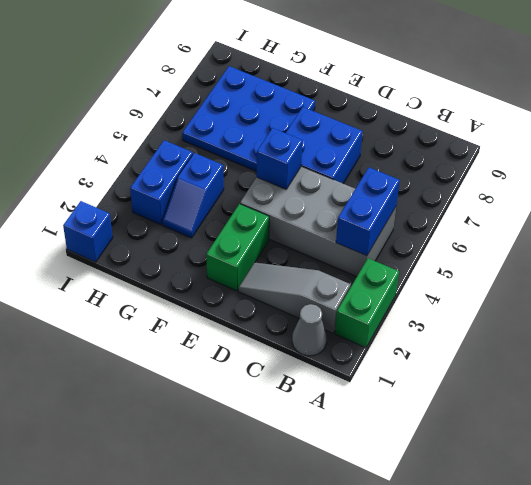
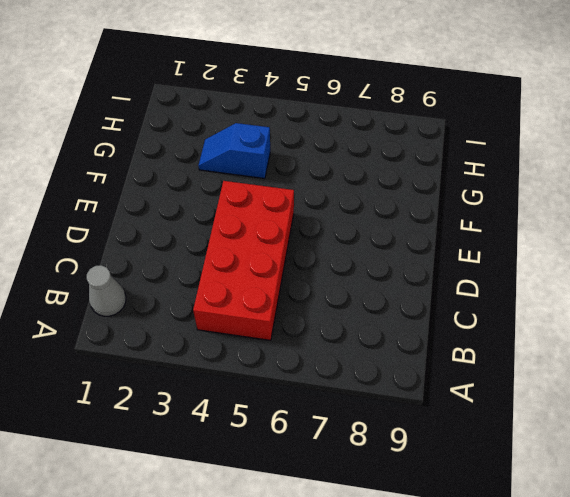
red 2x4 brick [193,181,294,340] -> grey 2x4 brick [240,166,396,277]
none -> green 1x2 brick [335,258,399,348]
none -> grey 1x3 slope [238,263,350,333]
none -> blue 2x2 brick [286,107,363,183]

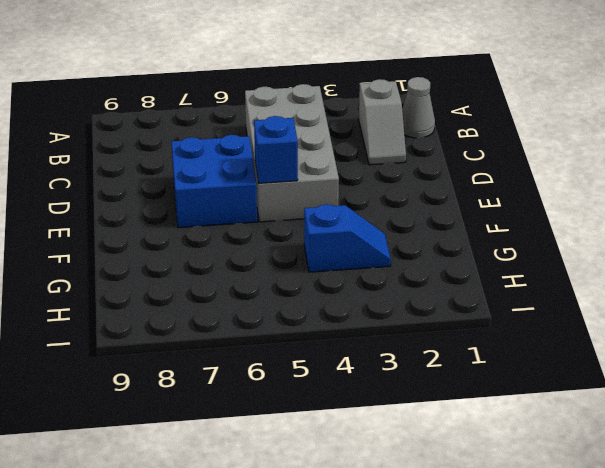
grey 1x2 slope [359,79,406,165] -> grey 1x3 slope [238,263,350,333]
none -> green 1x2 brick [335,258,399,348]
none -> green 1x2 brick [206,204,269,291]
none -> blue 3x3 plate [182,66,315,172]

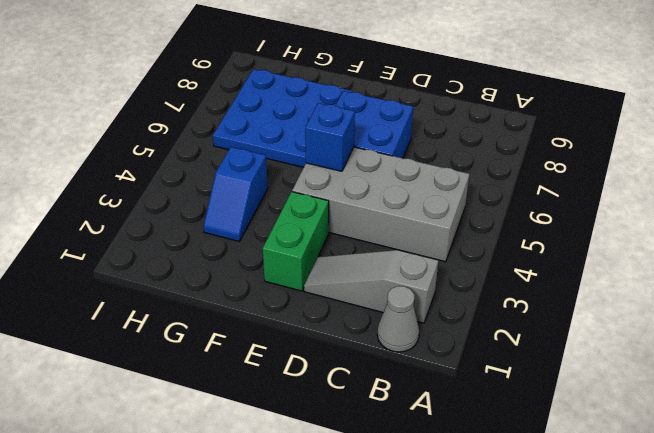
none -> green 1x2 brick [335,258,399,348]
none -> blue 1x2 brick [130,140,193,225]
none -> blue 1x1 brick [63,201,113,262]

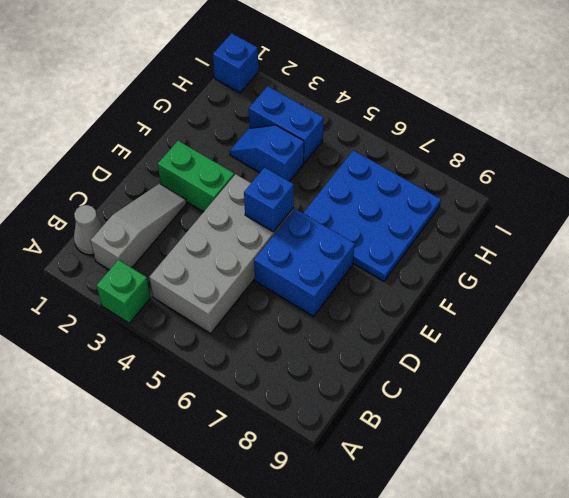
green 1x1 brick [96,260,151,323] -> green 1x2 brick [335,258,399,348]
none -> blue 1x2 brick [336,168,400,256]

